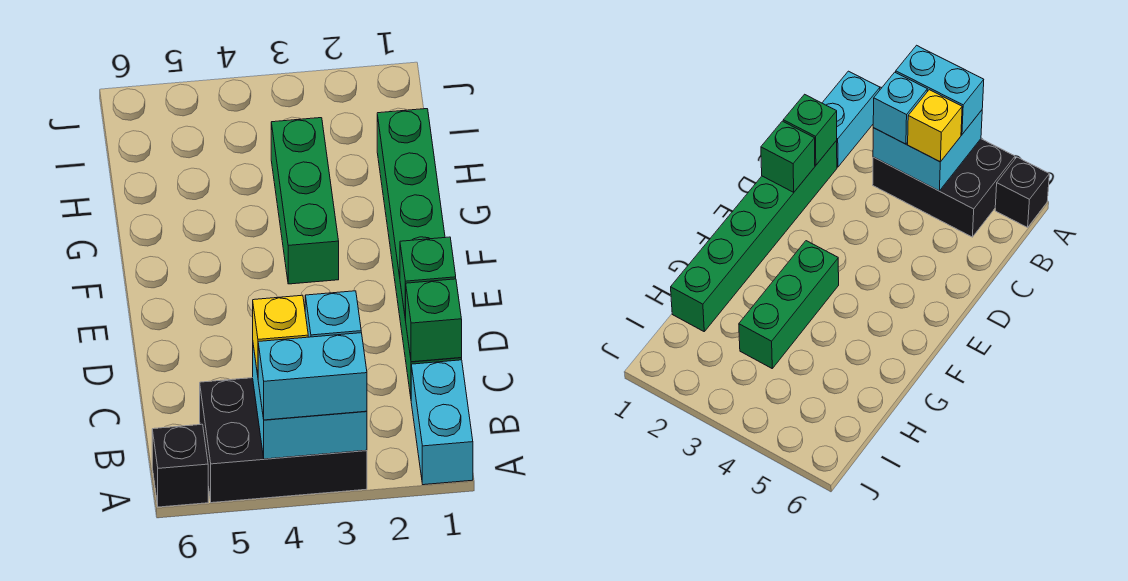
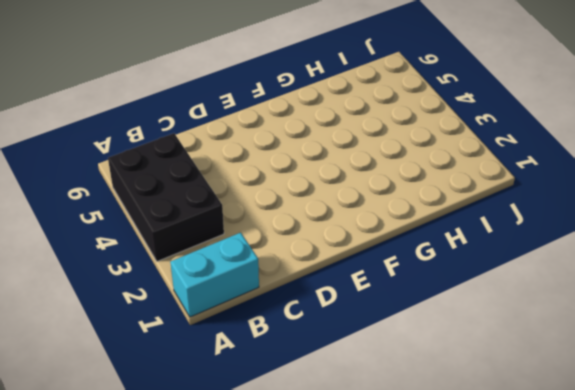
none -> black 1x1 brick [152,424,208,507]
none -> green 1x6 brick [377,109,462,396]

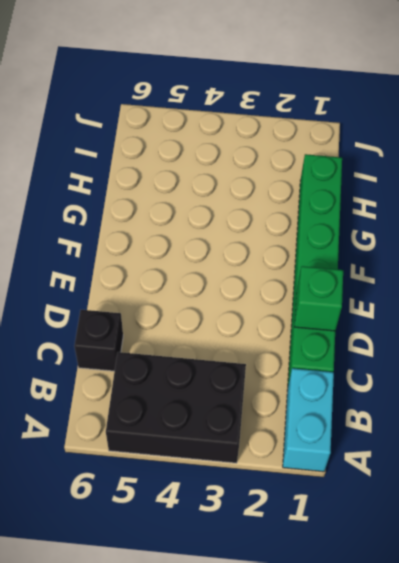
black 1x1 brick [74,310,123,371] -> black 1x1 brick moved to [152,424,208,507]
none -> green 1x3 brick [271,118,339,284]
none -> cyan 2x2 brick [253,346,367,459]

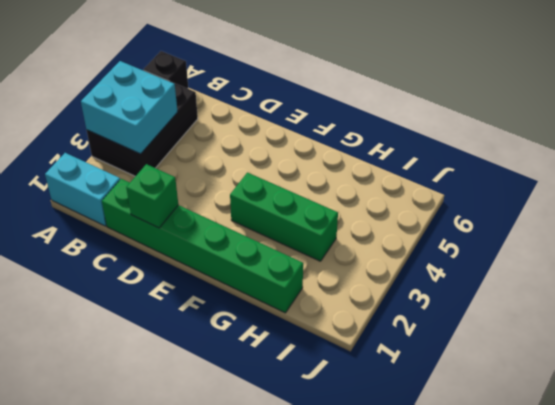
none -> green 1x1 brick [406,279,462,362]
none -> cyan 1x2 brick [258,333,367,420]

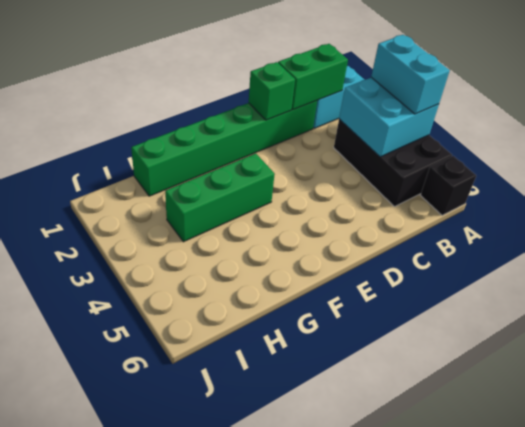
green 1x2 brick [278,44,348,110] -> green 1x1 brick [406,279,462,362]
none -> cyan 1x1 brick [305,291,361,337]
none -> yellow 1x1 brick [253,295,308,375]

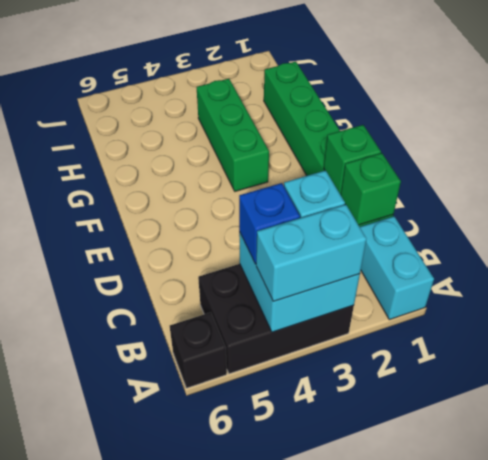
blue 1x1 brick [239,183,300,264] -> yellow 1x1 brick [253,295,308,375]

